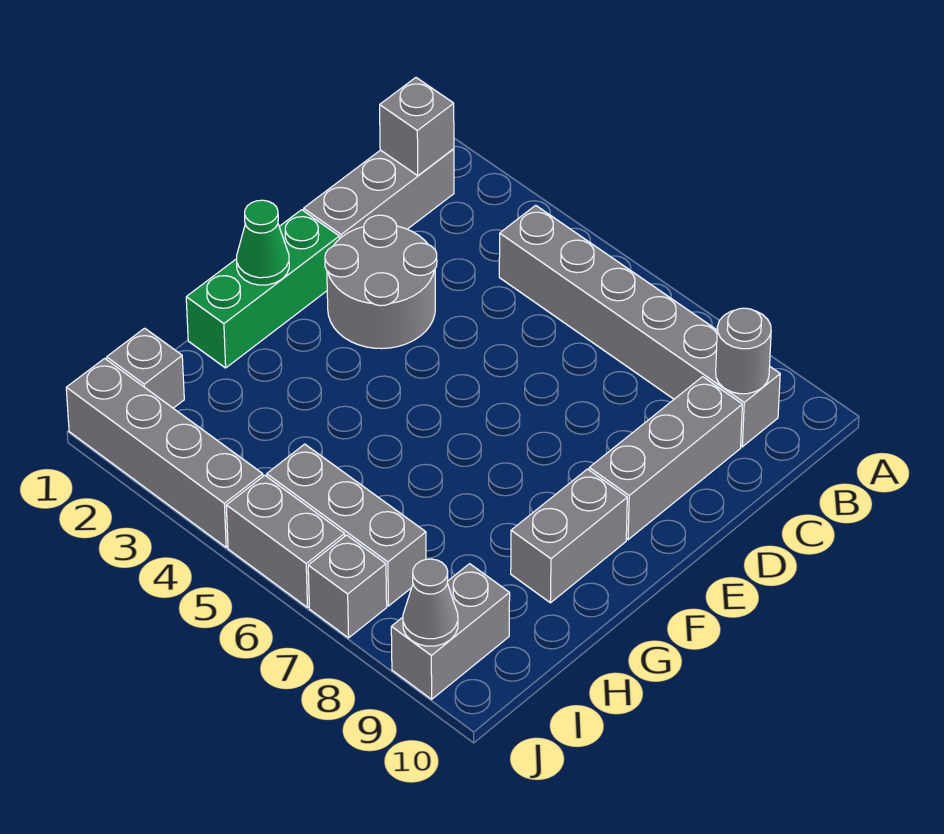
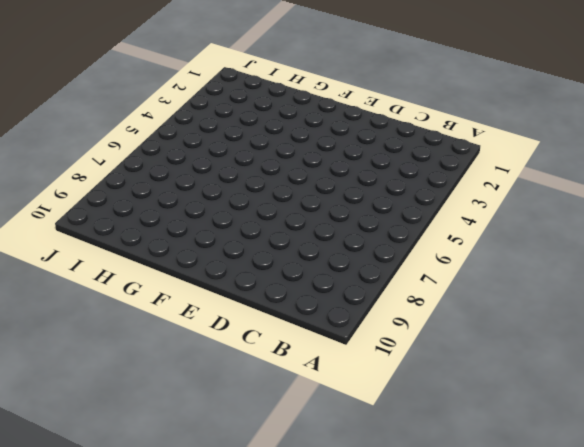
none -> grey 1x3 brick [304,149,454,239]
none -> grey 1x6 brick [499,205,780,447]
none -> grey 1x3 brick [589,377,742,540]

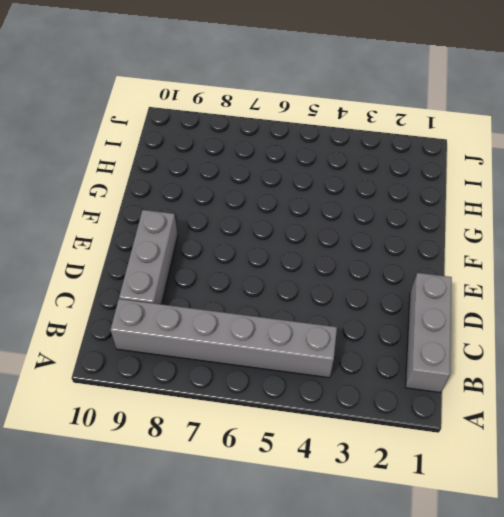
none -> grey 2x2 round brick [325,215,437,349]
none -> green 1x3 brick [186,210,339,368]
none -> grey 1x2 brick [511,469,627,603]

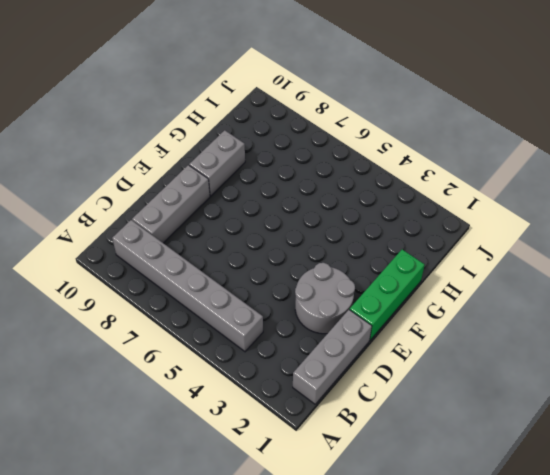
none -> grey 1x1 brick [107,328,184,408]
none -> grey 1x3 brick [267,444,426,606]
none -> grey 1x2 brick [391,564,510,699]

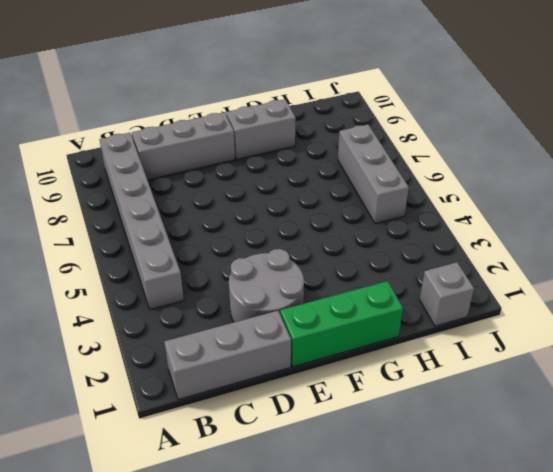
none -> grey 1x2 brick [391,564,510,699]
none -> grey 1x4 brick [66,358,263,547]
none -> grey 1x2 brick [226,475,345,608]

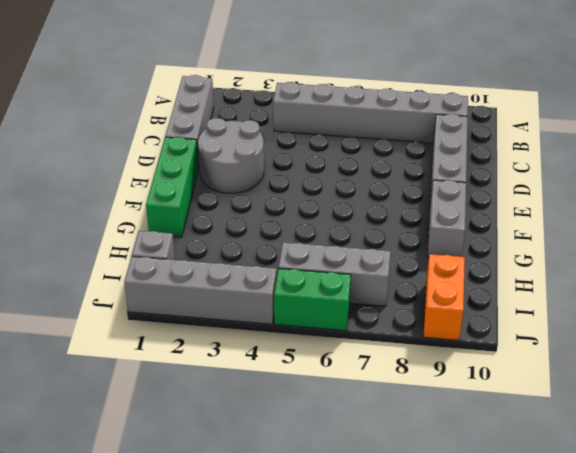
orange 1x2 brick [423,254,465,340] -> grey 1x2 brick [391,564,510,699]
green 1x2 brick [274,268,351,331] -> grey 1x2 brick [226,475,345,608]
none -> grey 1x1 brick [308,535,387,638]
none -> grey 1x1 brick [380,78,454,176]
none -> grey 1x1 round brick [716,308,771,394]

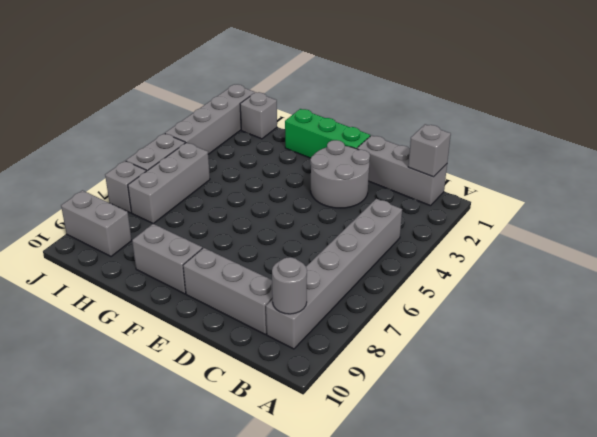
none -> green 1x1 cone [237,200,289,285]
none -> grey 1x1 cone [403,559,458,646]

